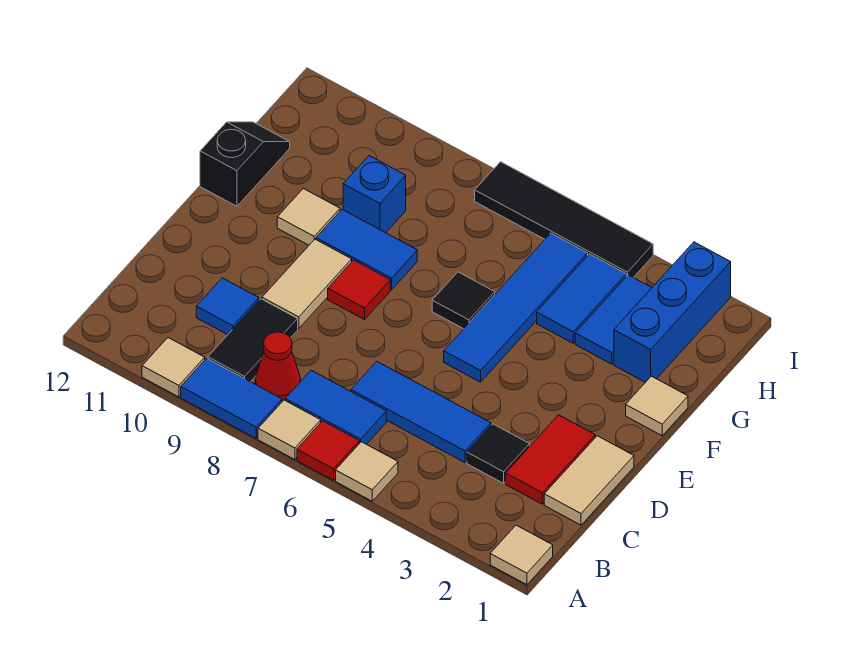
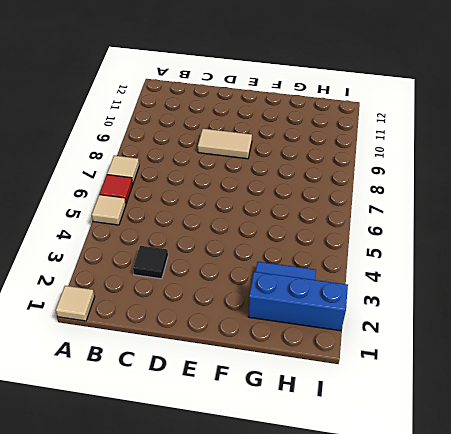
none -> blue 1x2 tile [181,358,282,439]
none -> tan 1x1 tile [142,338,205,397]
none -> blue 1x2 tile [285,370,386,444]

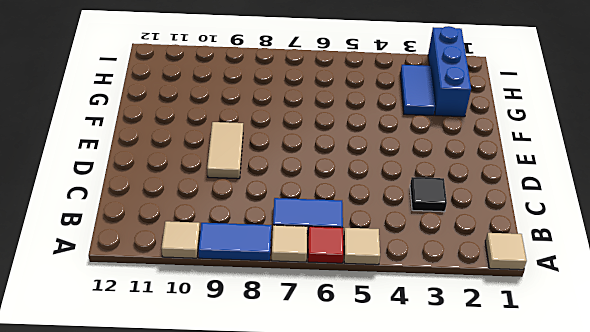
none -> red 1x1 cone [255,332,300,401]
none -> black 1x2 tile [208,299,298,382]
none -> tan 1x2 tile [544,436,634,525]

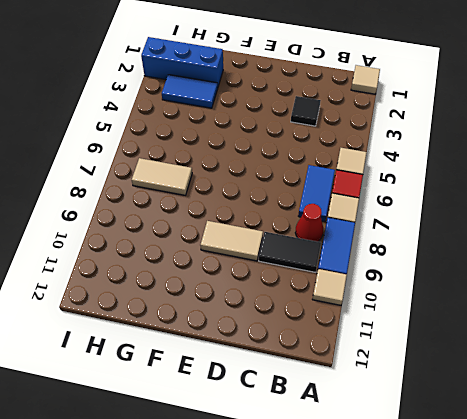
tan 1x2 tile [132,158,192,195] -> tan 1x2 tile moved to [544,436,634,525]
none -> red 1x2 tile [506,415,595,504]
none -> blue 1x3 tile [351,361,491,462]
none -> blue 1x1 tile [196,278,259,335]

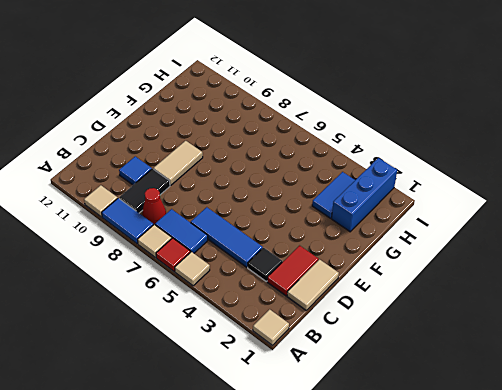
none -> blue 1x4 tile [444,233,588,382]
none -> red 1x1 tile [328,260,390,320]
none -> tan 1x1 tile [626,376,688,436]

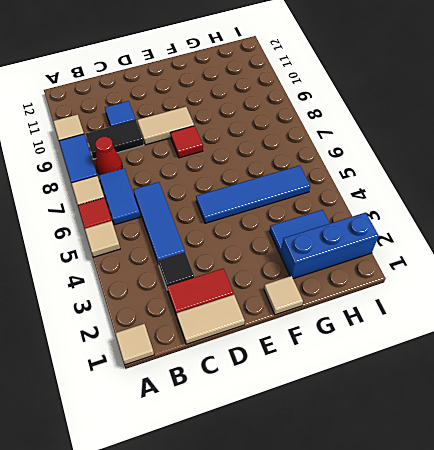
none -> black 1x1 tile [432,272,495,329]
none -> blue 1x2 tile [316,210,417,290]
none -> tan 1x1 tile [277,189,340,245]

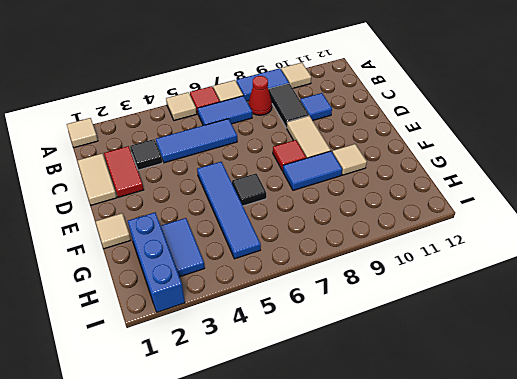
none -> black 1x2 slope [200,122,290,206]
none -> blue 1x2 tile [537,254,626,343]
none -> blue 1x1 brick [343,156,406,233]

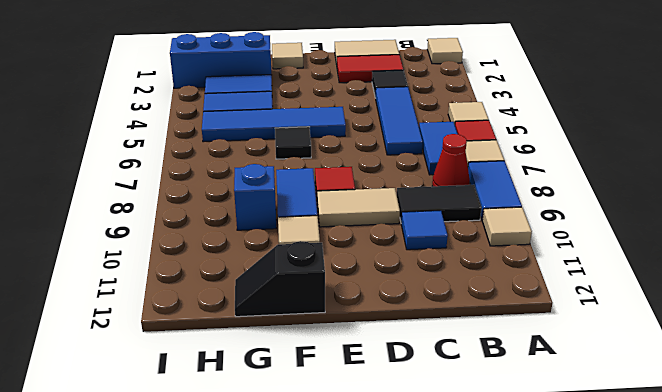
none -> black 1x4 tile [475,162,653,277]

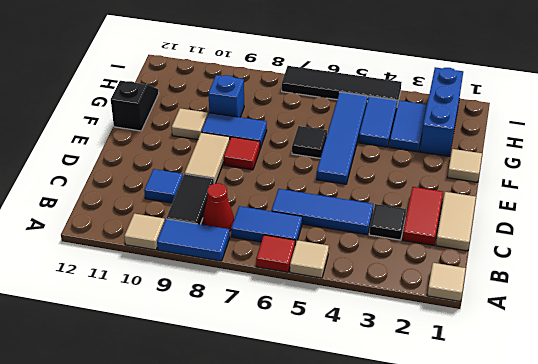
none -> tan 1x1 tile [258,400,321,460]

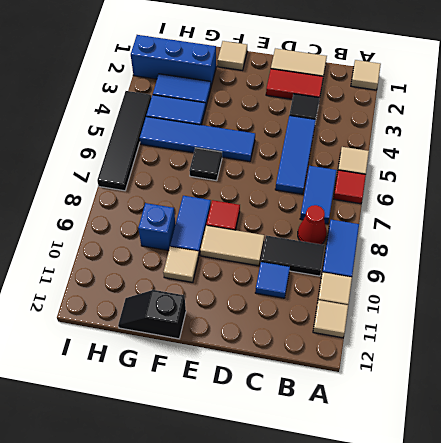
tan 1x1 tile [313,300,348,338] -> tan 1x1 tile moved to [258,400,321,460]

